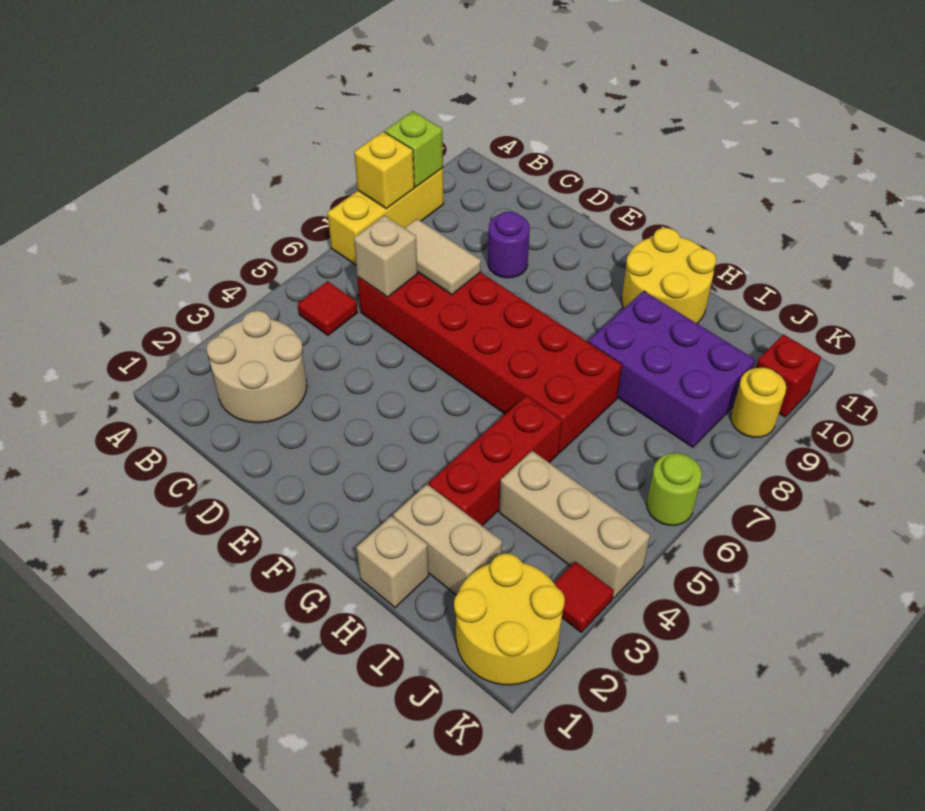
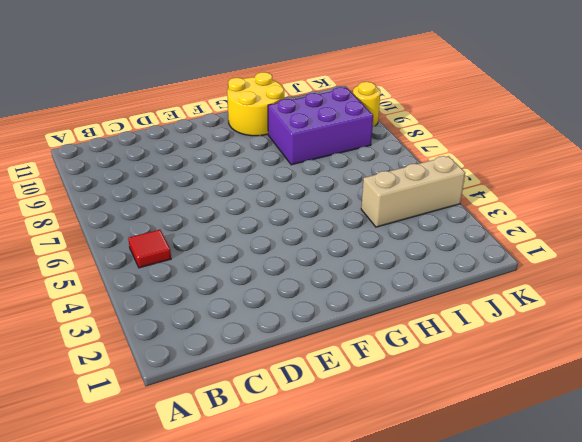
none -> yellow 1x3 brick [327,168,444,265]
none -> tan 2x2 round brick [206,311,307,423]
none -> red 2x6 brick [357,272,622,453]

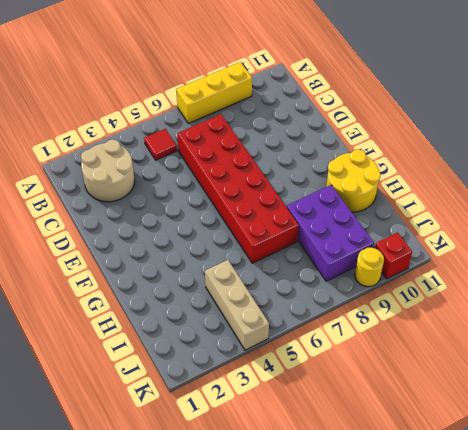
none -> purple 1x1 round brick [488,212,530,278]
none -> tan 1x1 brick [356,516,429,608]
none -> tan 1x2 brick [393,484,502,595]

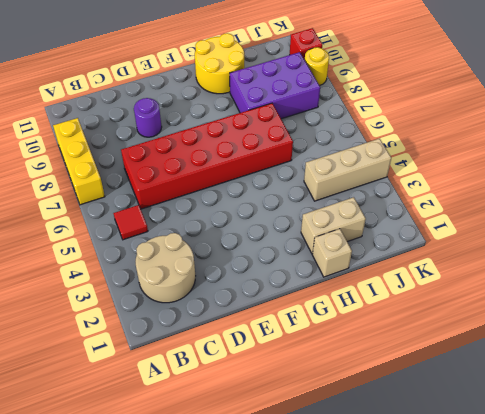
none -> red 1x3 brick [429,396,562,526]
none -> yellow 2x2 round brick [454,554,565,685]
none -> red 1x1 tile [554,562,614,632]

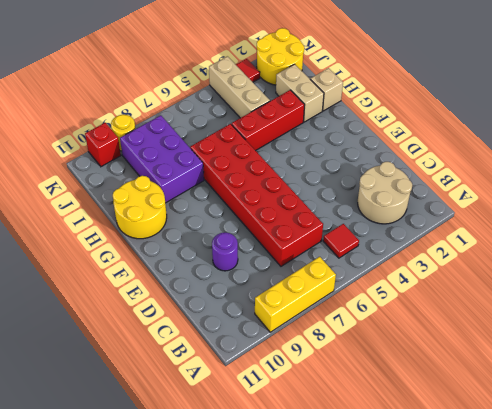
none -> lime 1x1 round brick [647,453,702,525]
none -> yellow 1x1 brick [354,131,414,209]
none -> lime 1x1 brick [385,111,443,187]

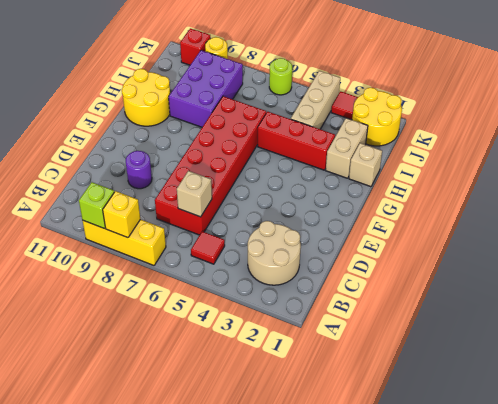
none -> tan 1x2 tile [405,219,481,295]

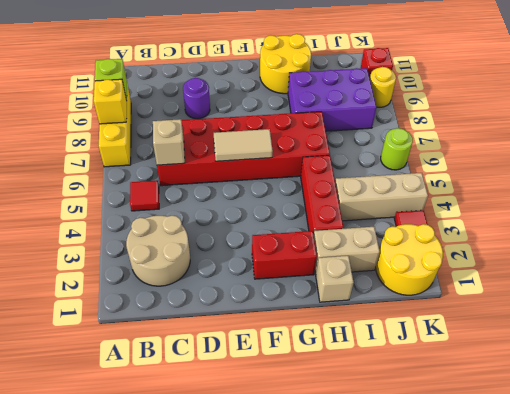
tan 1x2 tile [214,129,273,161] -> tan 1x2 tile moved to [405,219,481,295]
red 1x2 brick [252,231,317,279] -> none

